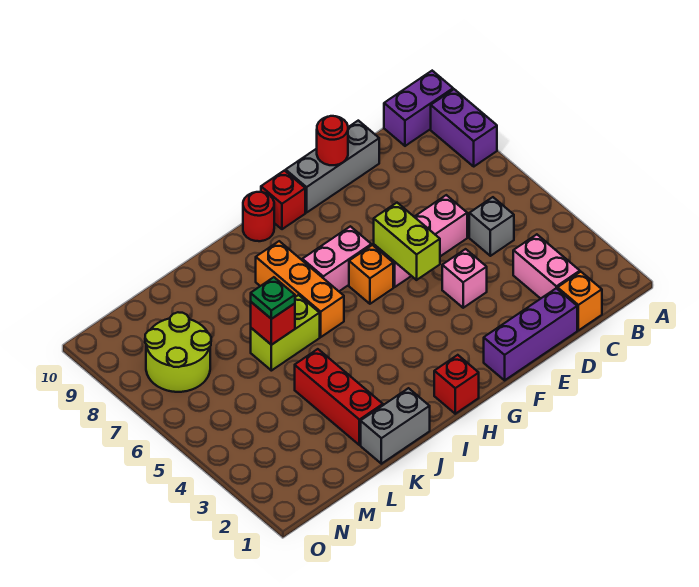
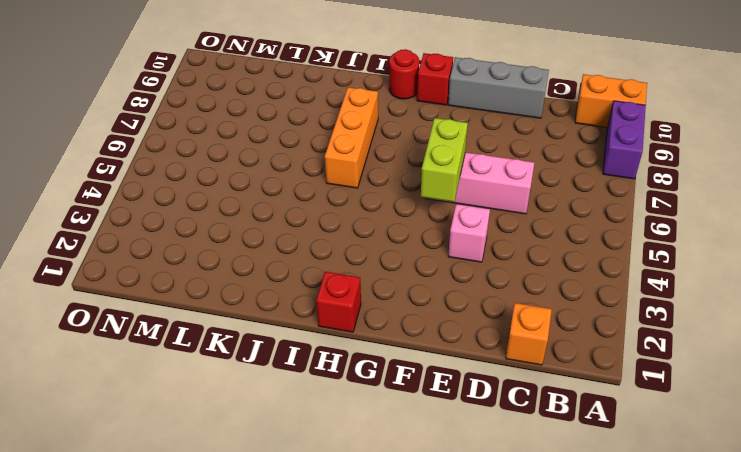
orange 1x2 brick [575,74,647,128] -> purple 1x2 brick [384,71,453,146]
none -> pink 1x2 brick [513,234,580,299]
none -> grey 1x1 brick [469,197,514,256]
none -> purple 1x3 brick [484,288,577,380]

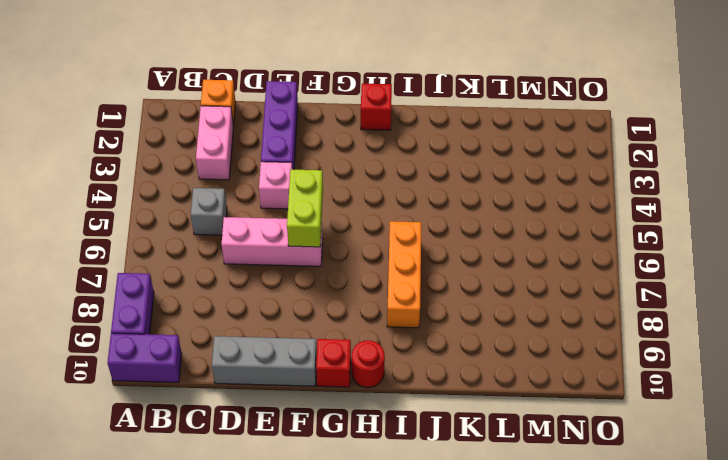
purple 1x3 brick [261,81,298,170] -> purple 1x3 brick turned to [484,288,577,380]
none -> orange 1x1 brick [349,245,393,304]
none -> pink 1x2 brick [302,226,371,291]
none -> grey 1x2 brick [361,388,430,464]

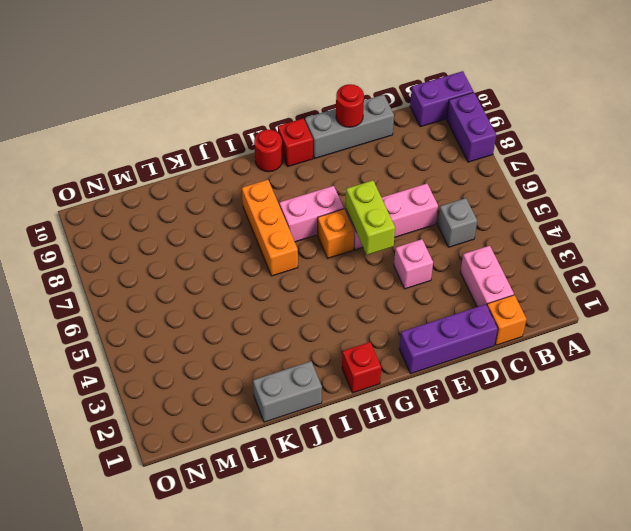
none -> lime 1x2 brick [251,295,320,371]
none -> red 1x3 brick [295,349,383,445]
none -> lime 2x2 round brick [145,312,211,392]

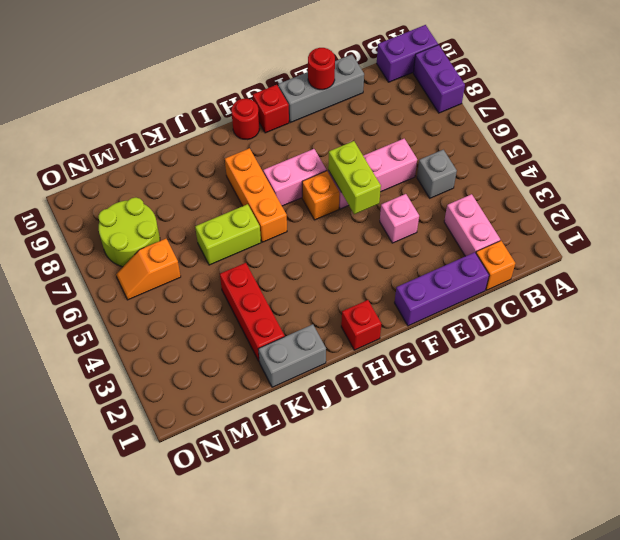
orange 1x2 slope [116,239,181,300] -> none
none -> red 1x1 brick [251,302,295,345]
none -> green 1x1 plate [251,277,295,319]

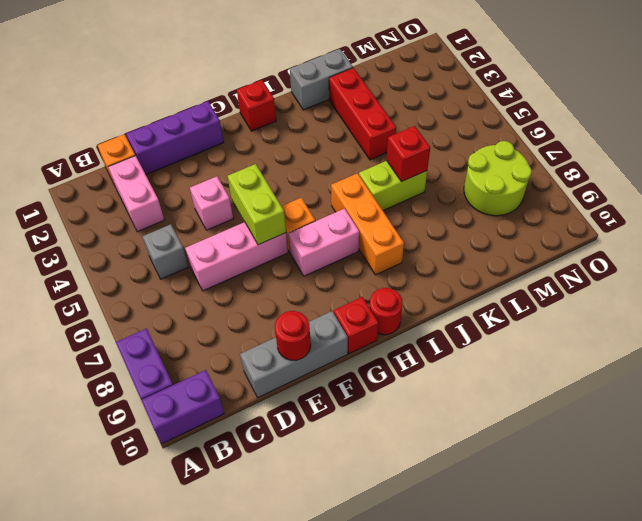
none -> green 1x1 plate [251,277,295,319]

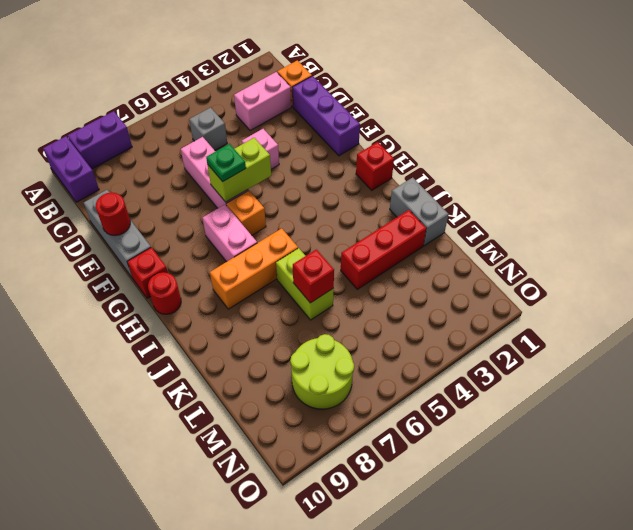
green 1x1 plate [206,144,246,182] -> green 1x1 plate moved to [251,277,295,319]

